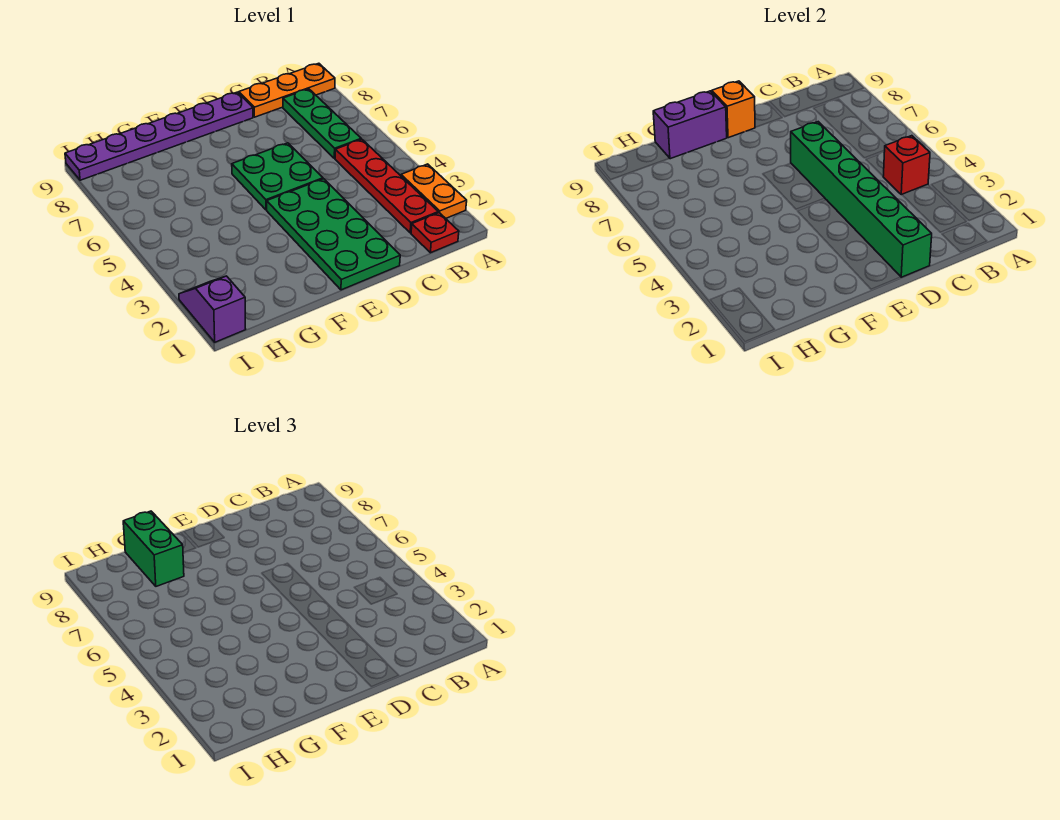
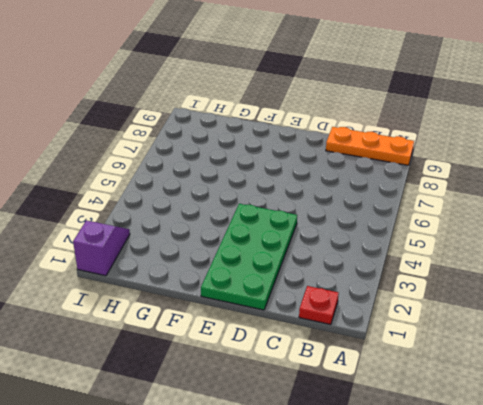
none -> orange 1x2 plate [401,164,467,218]
none -> red 1x4 plate [335,139,438,233]
none -> green 1x3 plate [283,89,361,158]

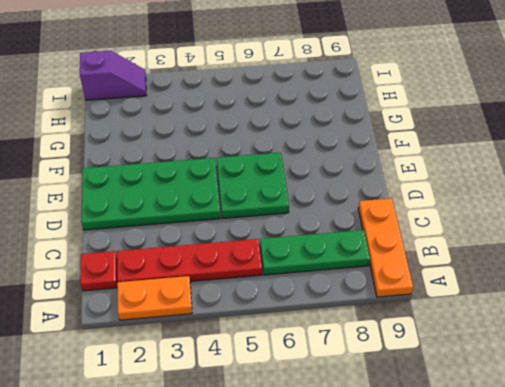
none -> purple 1x6 plate [65,92,253,180]
none -> red 1x1 brick [883,136,930,195]
none -> green 1x6 brick [791,122,932,277]

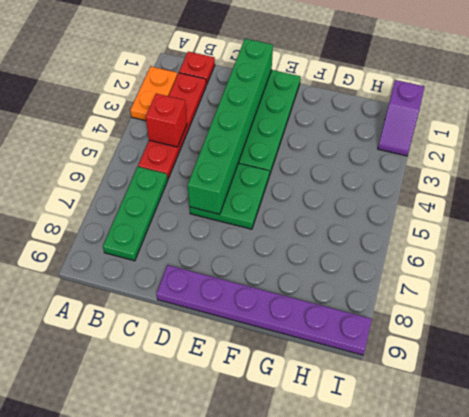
none -> orange 1x3 plate [239,63,335,117]
none -> orange 1x1 brick [712,81,755,138]
none -> purple 1x2 brick [653,91,727,159]

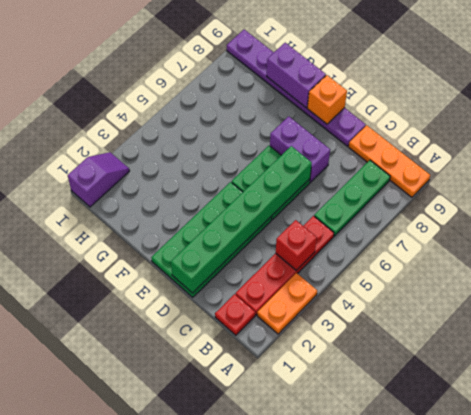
purple 1x2 brick [270,116,330,182] -> none
none -> green 1x2 brick [123,511,184,586]

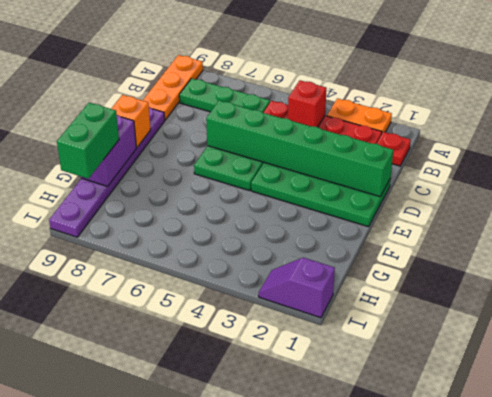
green 1x2 brick [57,103,119,179] -> green 1x2 brick turned to [123,511,184,586]

